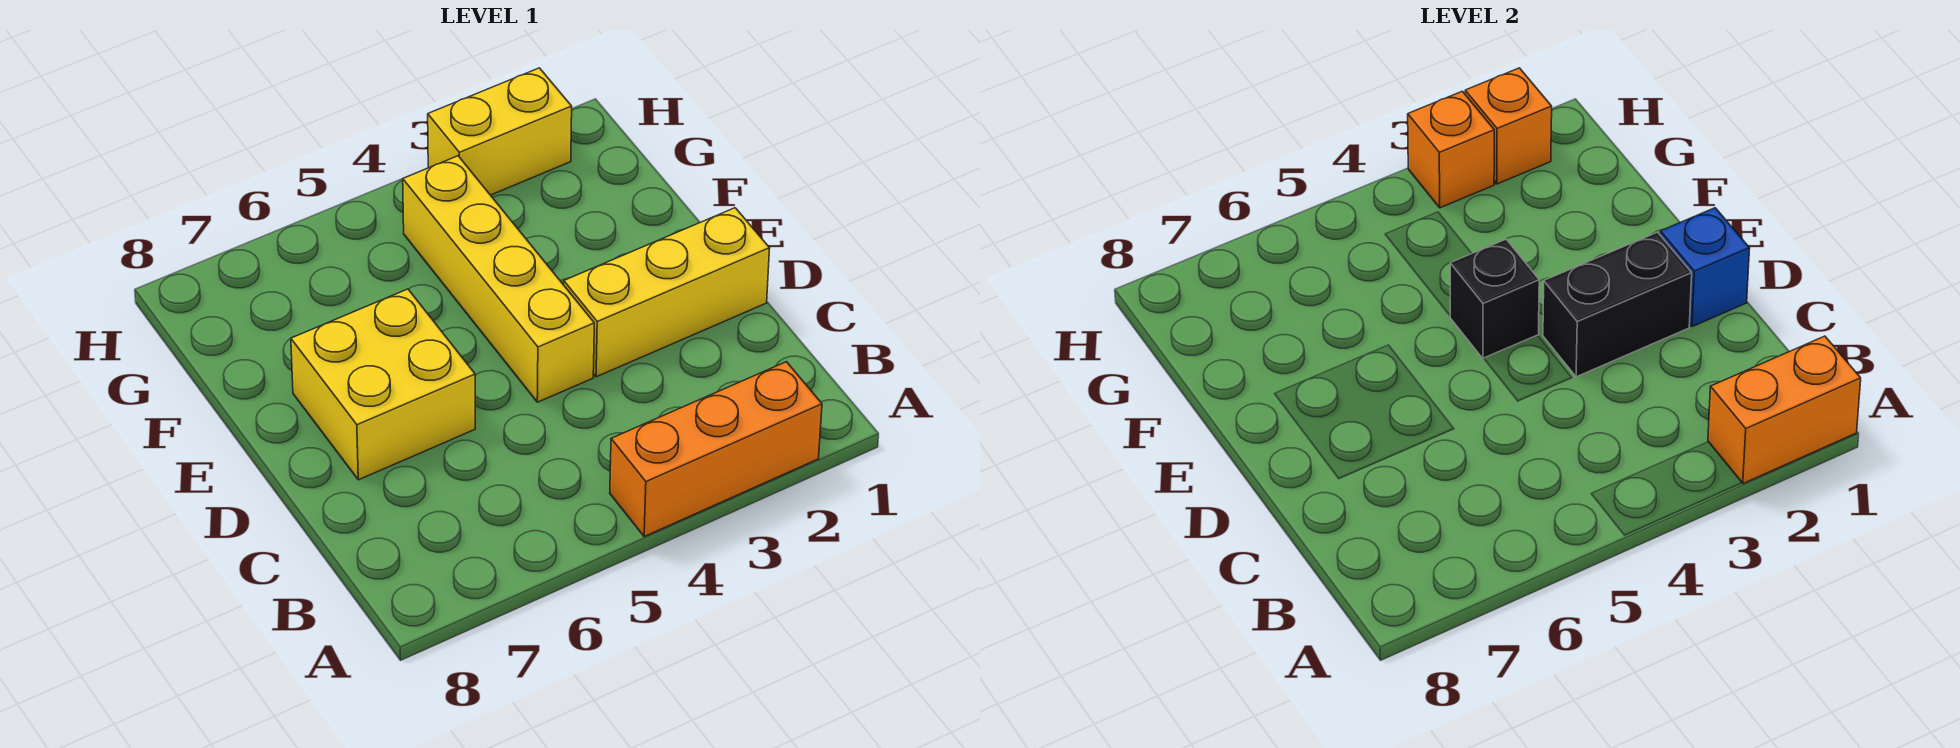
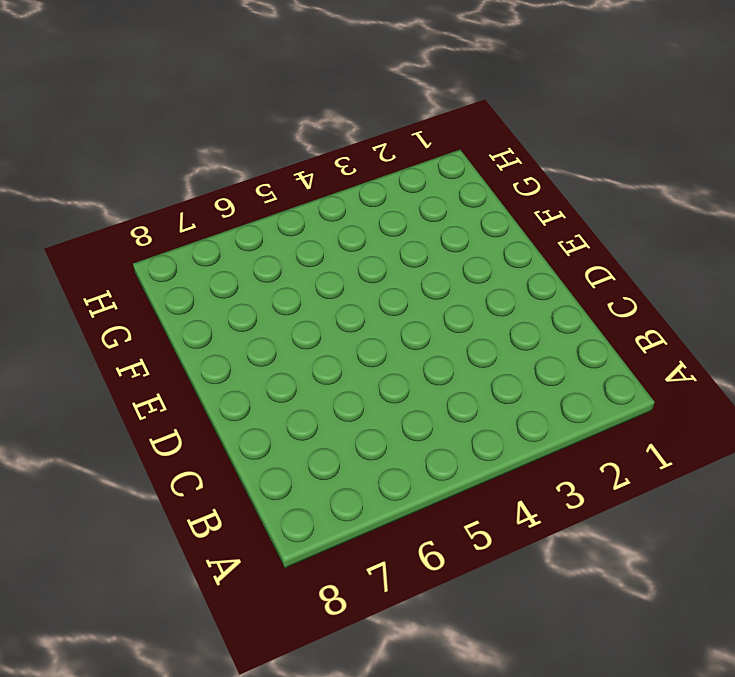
none -> orange 1x3 brick [610,362,822,536]
none -> yellow 1x3 brick [564,208,770,377]

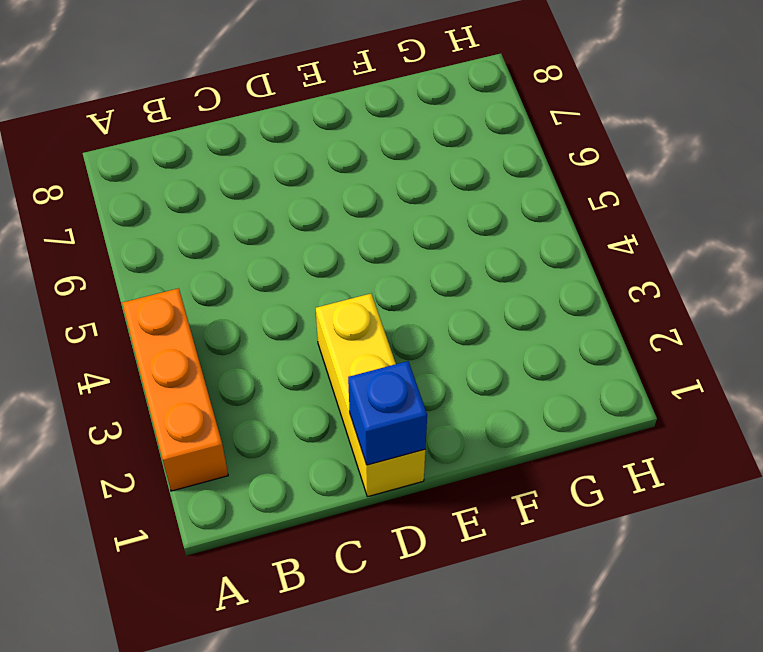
none -> yellow 1x4 brick [403,156,594,402]
none -> yellow 2x2 brick [291,289,475,480]

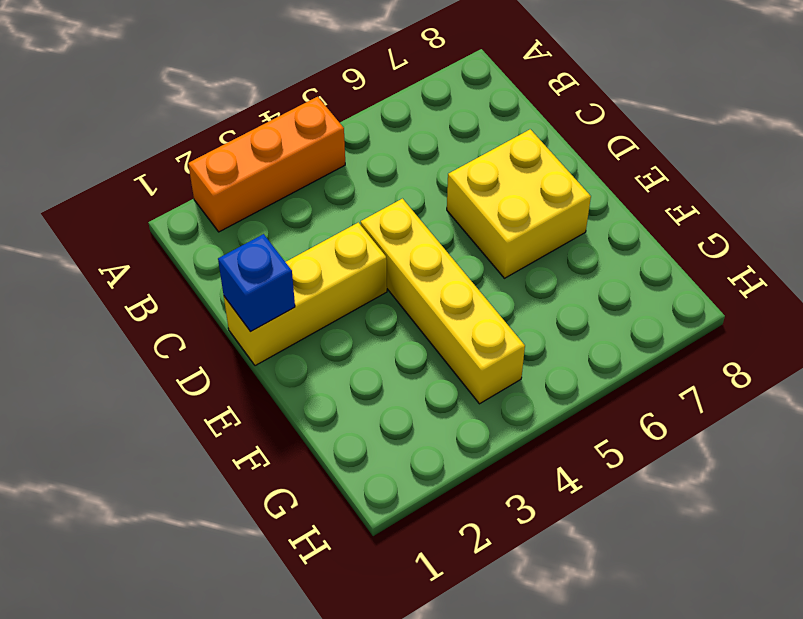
none -> yellow 1x2 brick [428,68,572,195]
none -> orange 1x2 brick [1708,336,1861,484]

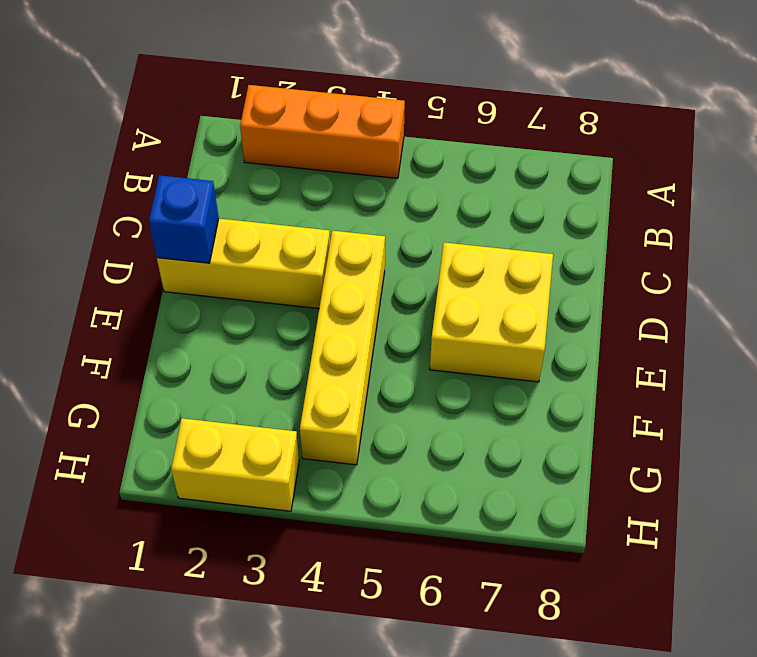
none -> orange 1x2 brick [1708,336,1861,484]
none -> black 1x2 brick [1543,232,1692,377]

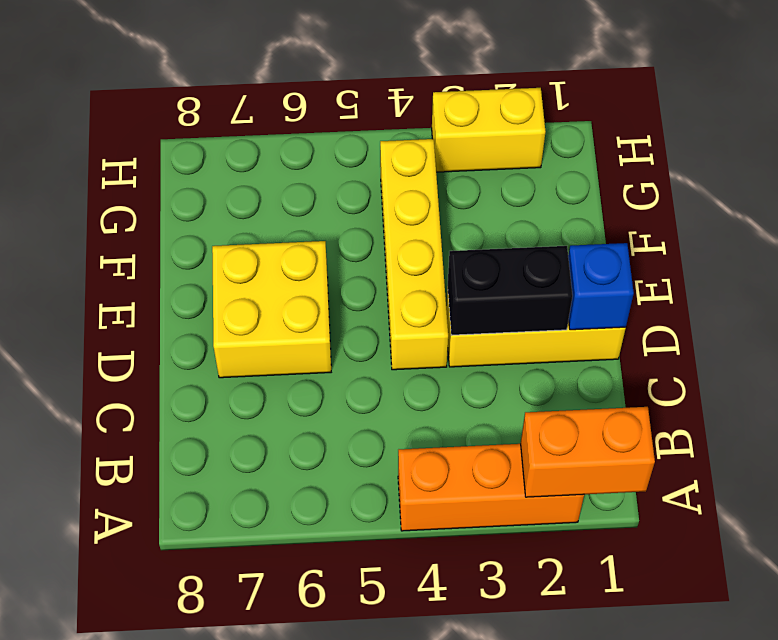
none -> black 1x1 brick [1450,239,1539,359]
none -> orange 1x1 brick [1465,68,1552,184]

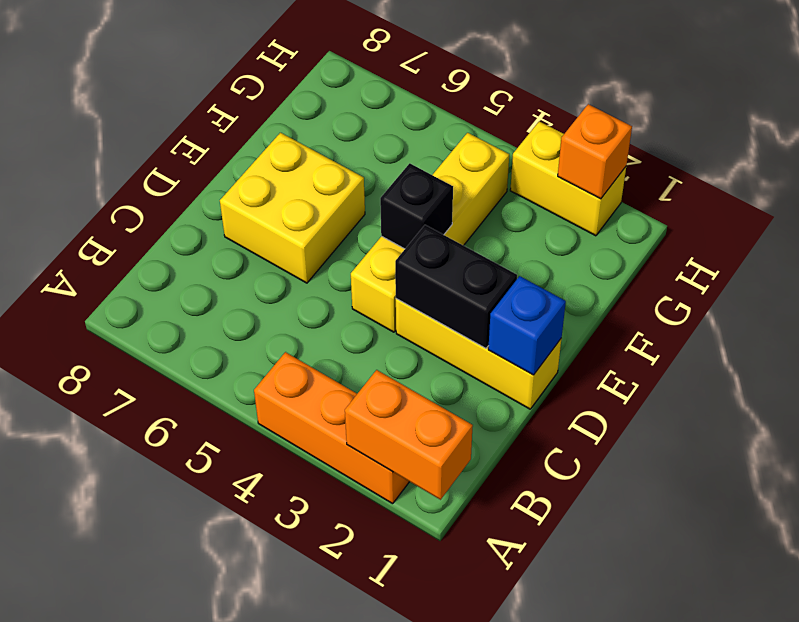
none -> orange 1x1 brick [1408,91,1494,208]

